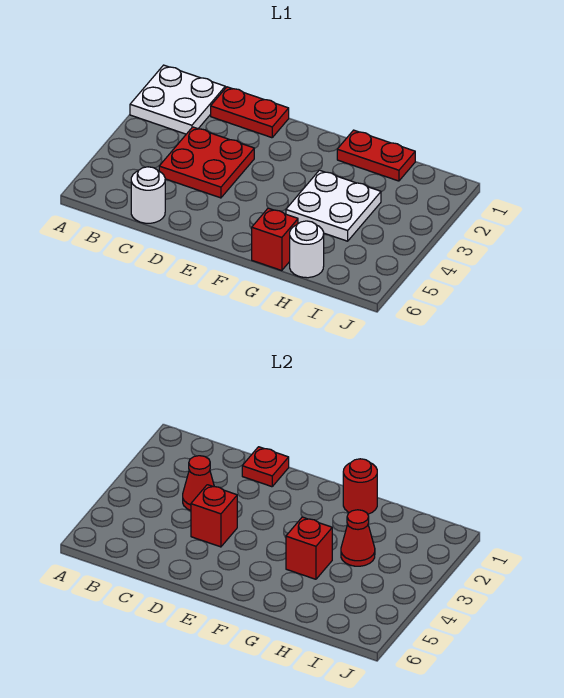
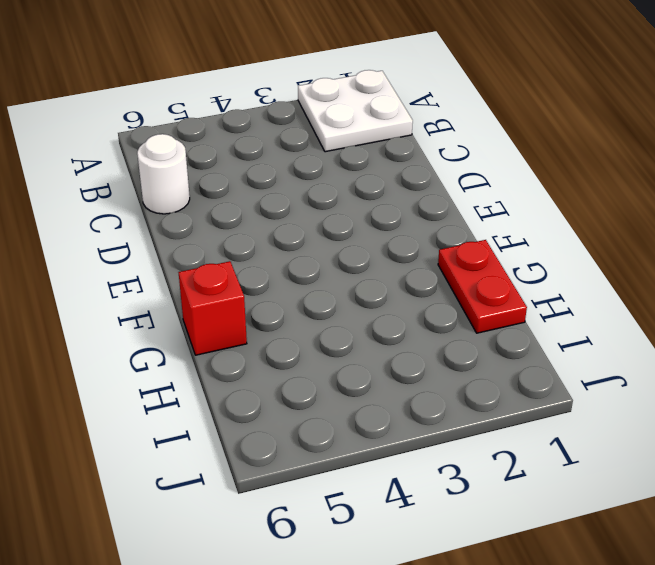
none -> red 1x2 plate [211,87,289,138]
none -> red 2x2 plate [159,127,254,198]
none -> white 2x2 plate [286,170,381,241]

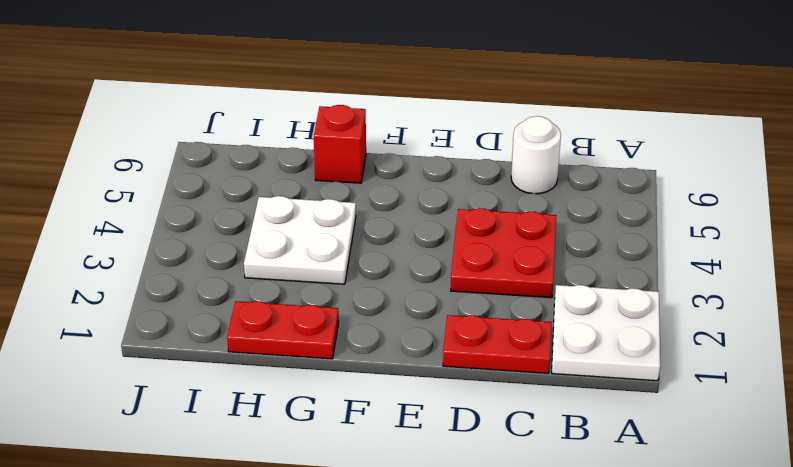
none -> white 1x1 round brick [290,221,324,278]
none -> red 1x1 cone [183,456,214,511]
none -> red 1x1 plate [242,447,289,487]

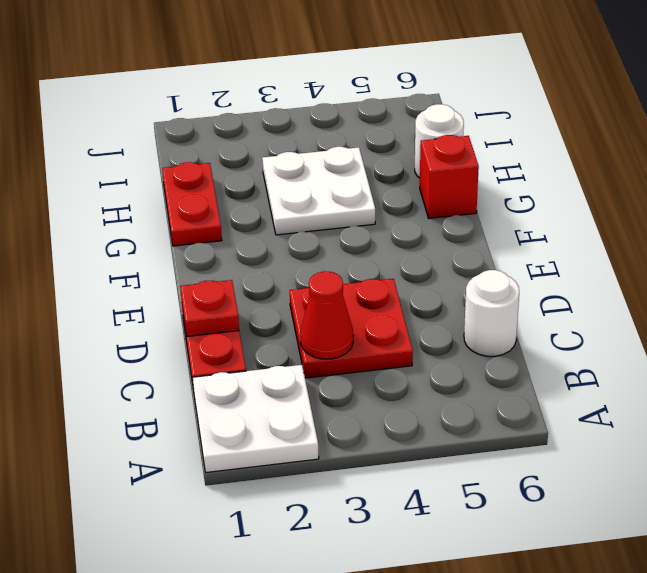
none -> red 1x1 brick [191,485,237,547]
none -> red 1x1 round brick [343,459,377,514]
none -> red 1x1 brick [286,517,332,579]

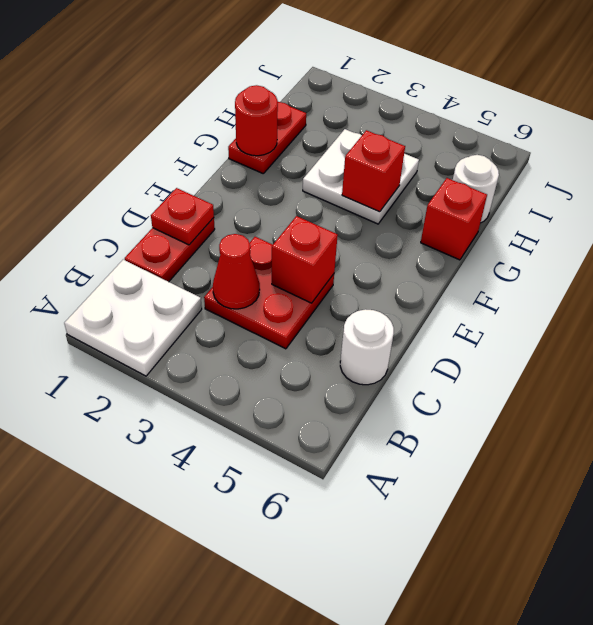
none -> red 1x1 cone [341,510,375,566]

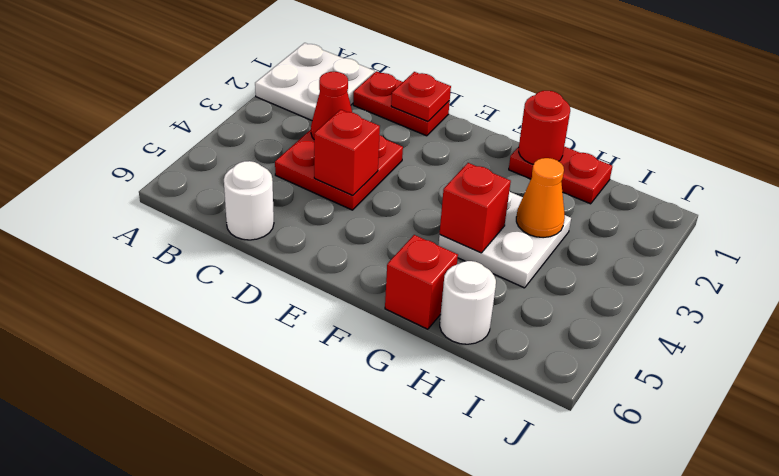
orange 1x1 cone [516,158,565,238] -> red 1x1 cone [341,510,375,566]

